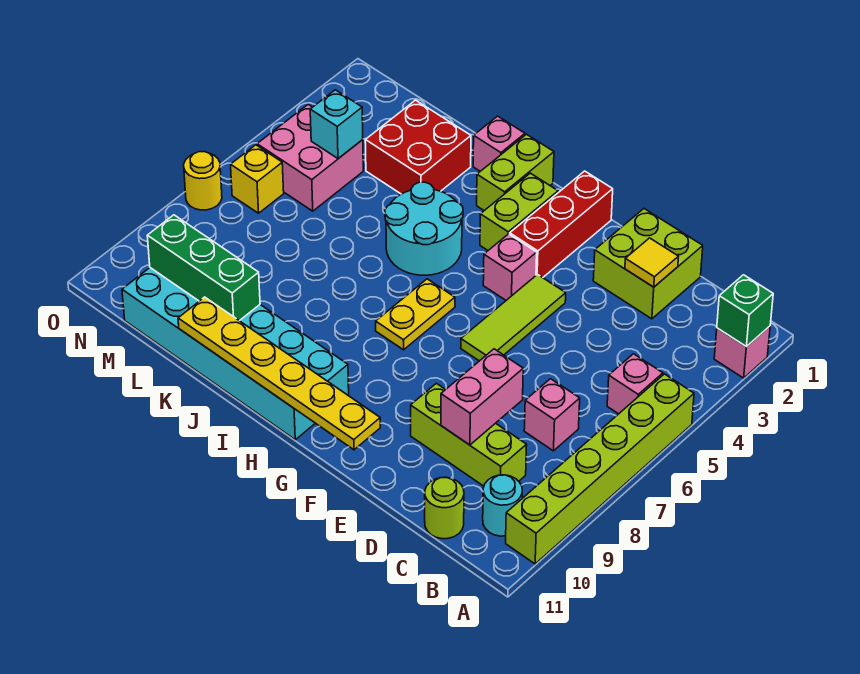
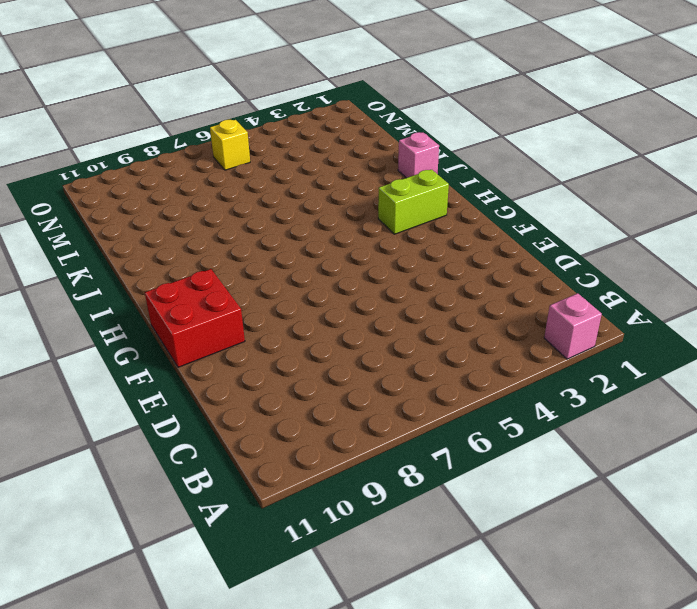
red 2x2 brick [145,269,245,367] -> red 2x2 brick moved to [365,100,471,194]
none -> lime 1x6 brick [506,374,694,564]
none -> pink 1x1 brick [607,354,663,414]
none -> cyan 1x1 round brick [483,475,522,536]

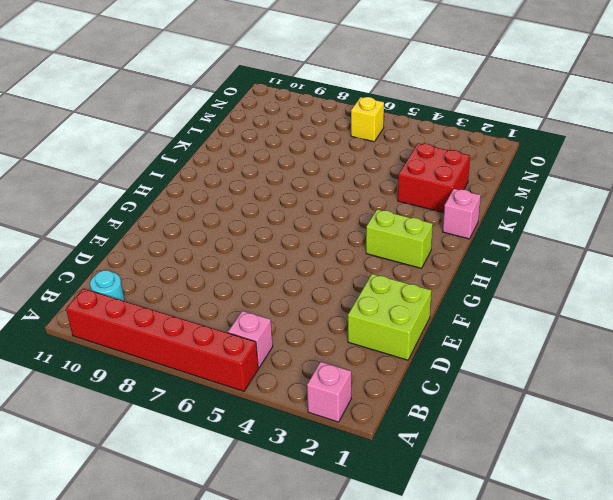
red 1x6 brick [66,289,258,391] -> lime 1x6 brick [506,374,694,564]
none -> pink 1x1 brick [524,379,580,451]
none -> lime 1x3 brick [411,383,527,486]
none -> lime 1x1 round brick [425,477,464,539]

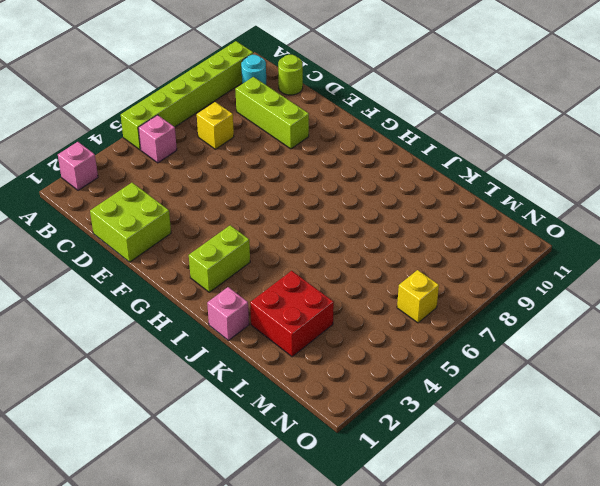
yellow 1x1 brick [197,102,234,149] -> pink 1x1 brick [524,379,580,451]
none -> lime 1x3 tile [461,274,566,361]
none -> red 1x3 brick [510,171,613,278]
none -> pink 1x1 brick [483,234,537,300]

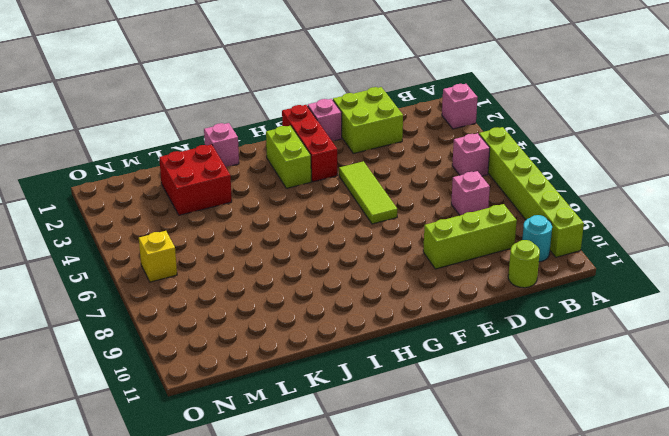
pink 1x1 brick [308,99,342,141] -> pink 1x1 brick moved to [483,234,537,300]
none -> yellow 1x2 plate [376,279,455,350]
none -> cyan 2x6 brick [122,268,349,440]
none -> lime 1x2 brick [477,134,554,211]

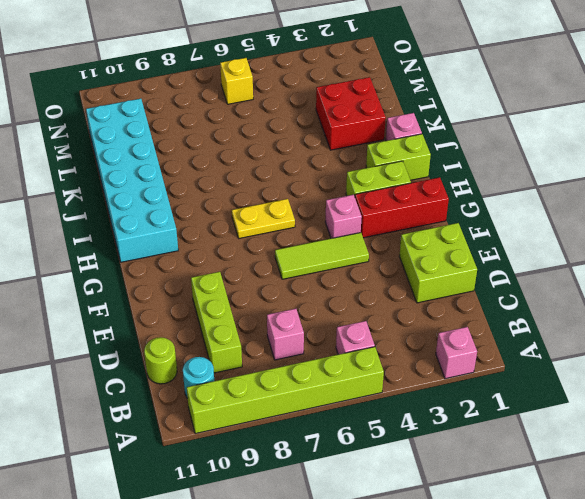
none -> cyan 2x2 round brick [385,182,463,275]
none -> pink 2x2 brick [257,104,363,211]
none -> yellow 1x1 round brick [184,152,222,210]

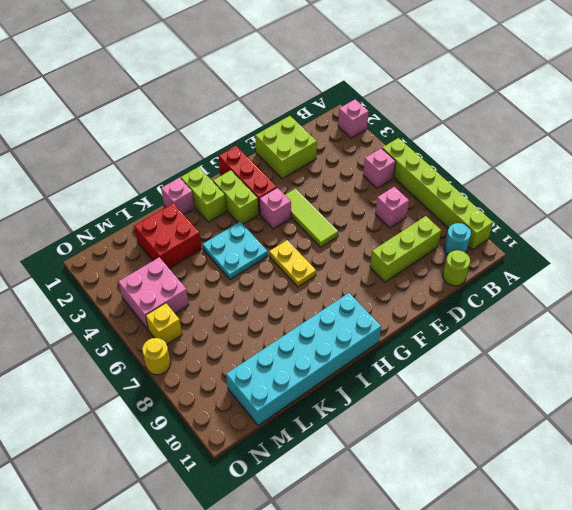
cyan 2x2 plate [202,222,268,279] -> cyan 2x2 round brick [385,182,463,275]
none -> green 1x1 brick [717,275,773,347]
none -> yellow 1x1 tile [625,238,678,287]
none -> pink 1x2 brick [441,349,523,445]

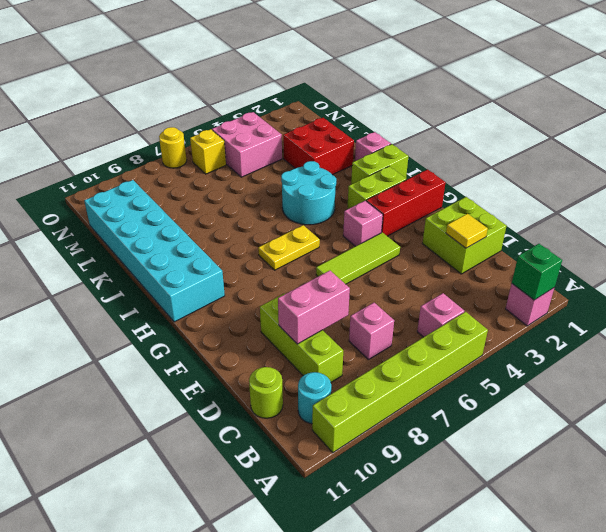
none -> yellow 1x6 plate [178,297,380,450]
none -> green 1x3 brick [147,215,260,321]
none -> cyan 1x1 brick [310,90,363,159]

